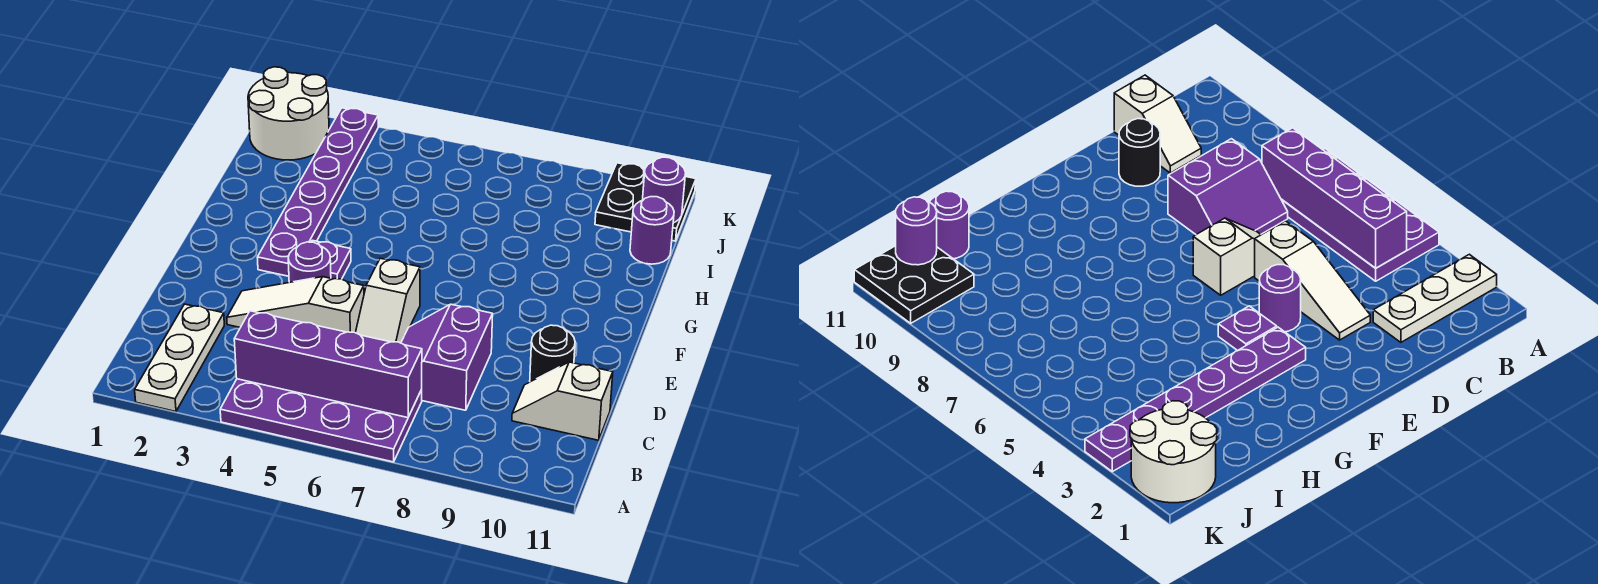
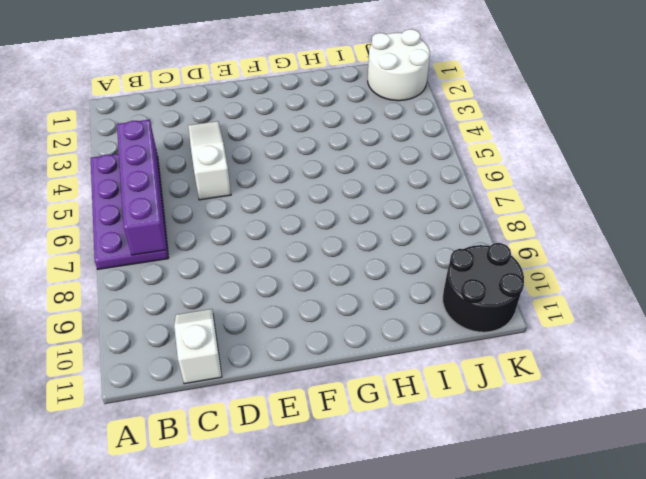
black 2x2 round brick [443,243,524,332] -> black 2x2 plate [595,163,696,241]
none -> white 1x3 plate [135,304,224,412]
none -> purple 2x2 slope [401,304,493,410]
none -> white 1x2 slope [355,258,420,343]

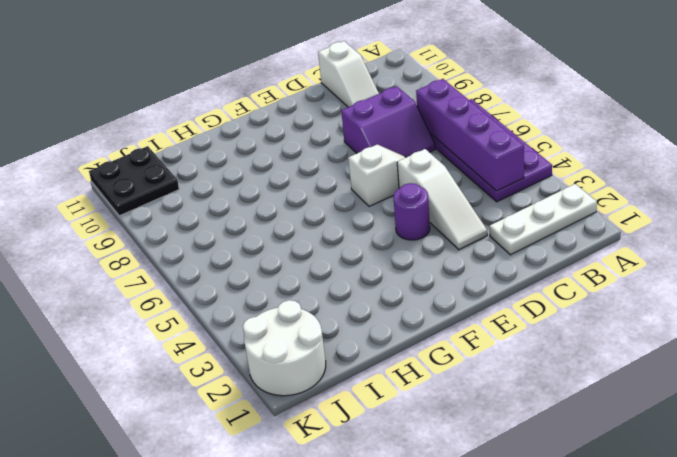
none -> black 1x1 round brick [530,325,575,382]
none -> purple 1x6 plate [257,108,378,276]
none -> purple 1x1 plate [311,240,351,279]

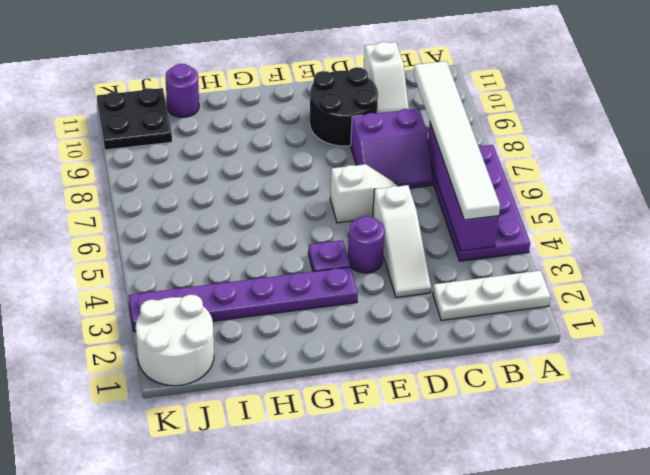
white 1x6 tile [414,61,500,220] -> none
black 2x2 round brick [310,67,378,146] -> black 1x1 round brick [530,325,575,382]
none -> purple 1x1 round brick [643,157,686,223]

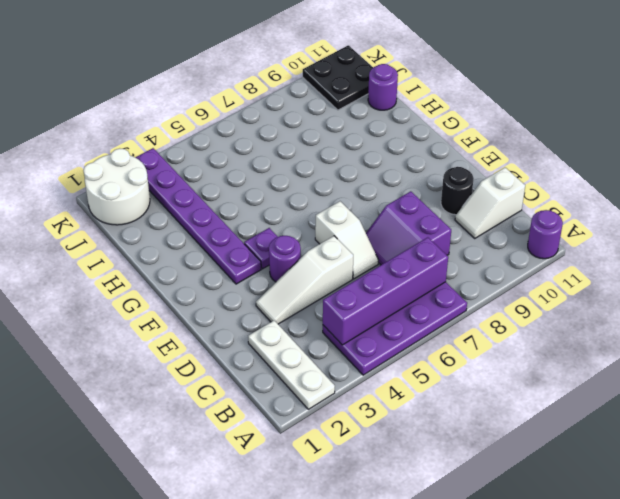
purple 1x1 round brick [528,210,563,259] -> purple 1x1 round brick moved to [643,157,686,223]

